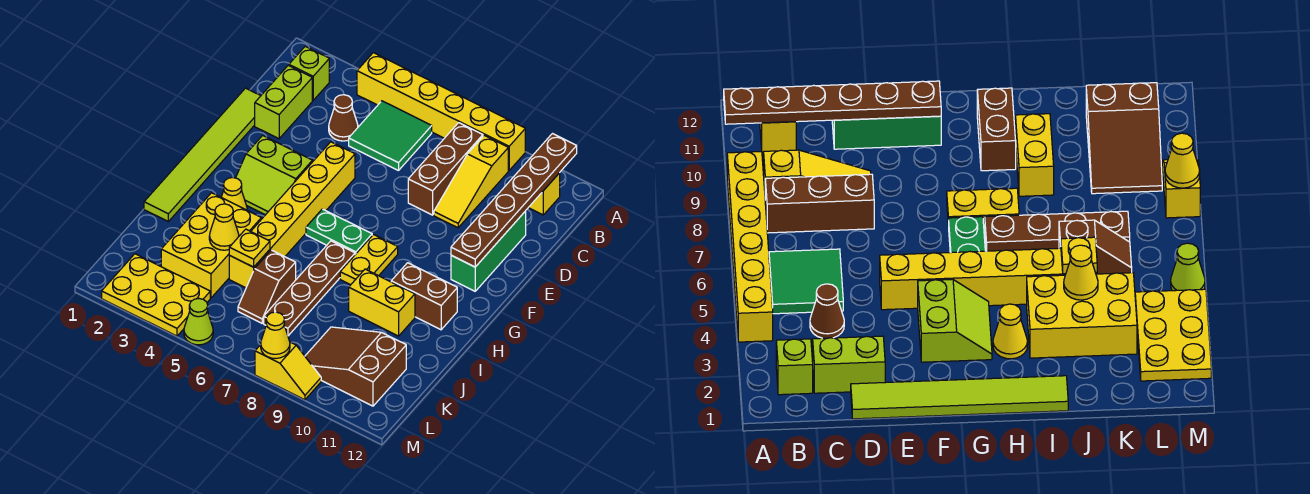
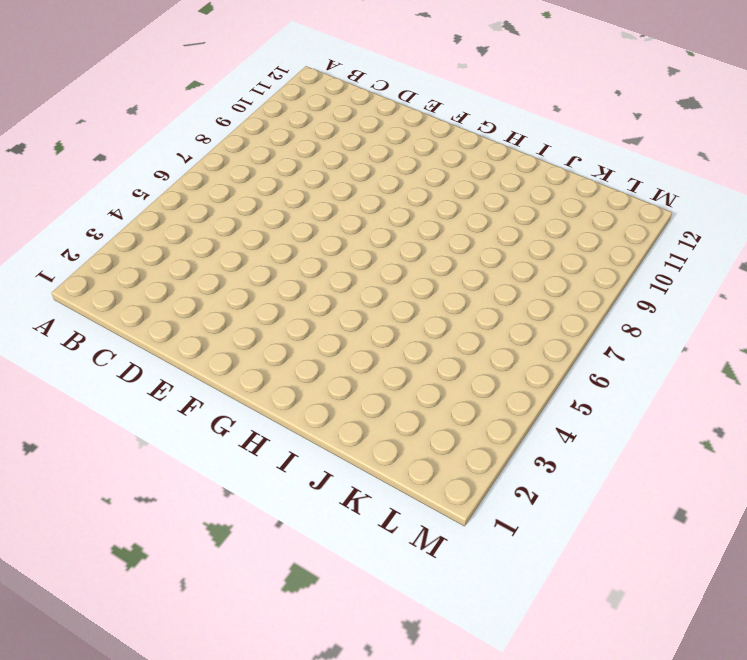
none -> yellow 1x6 brick [357,53,525,170]
none -> lime 1x1 brick [289,46,329,100]
none -> green 2x2 tile [349,101,432,171]

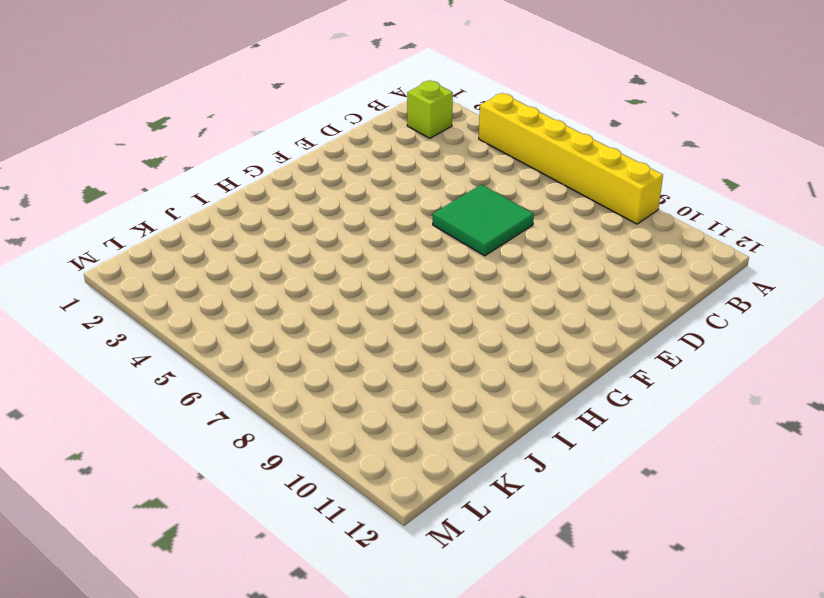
green 2x2 tile [433,184,534,256] -> green 2x2 tile moved to [349,101,432,171]
none -> brown 1x3 brick [408,123,483,215]
none -> yellow 1x3 slope [434,135,508,228]
none -> yellow 1x1 brick [528,173,560,215]

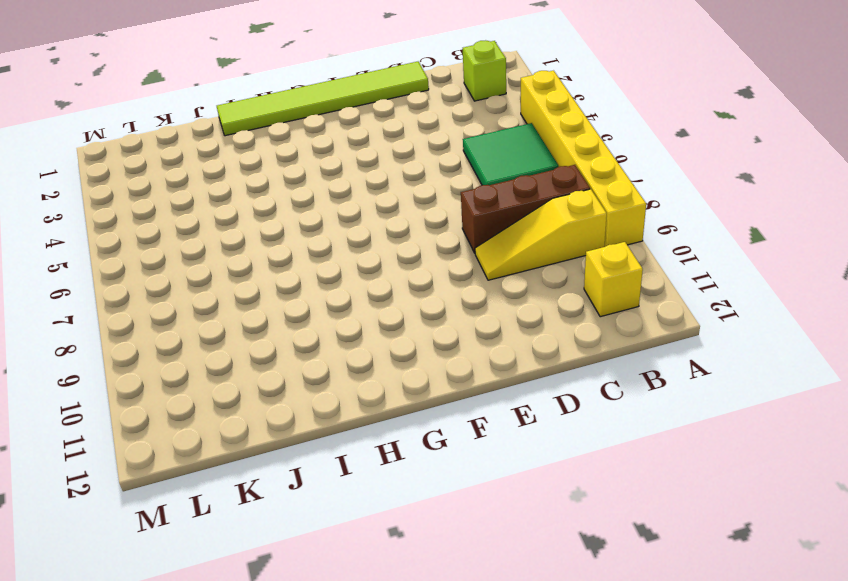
none -> lime 1x2 brick [255,66,312,139]
none -> brown 1x1 cone [329,95,358,141]
none -> green 1x3 brick [451,211,526,291]

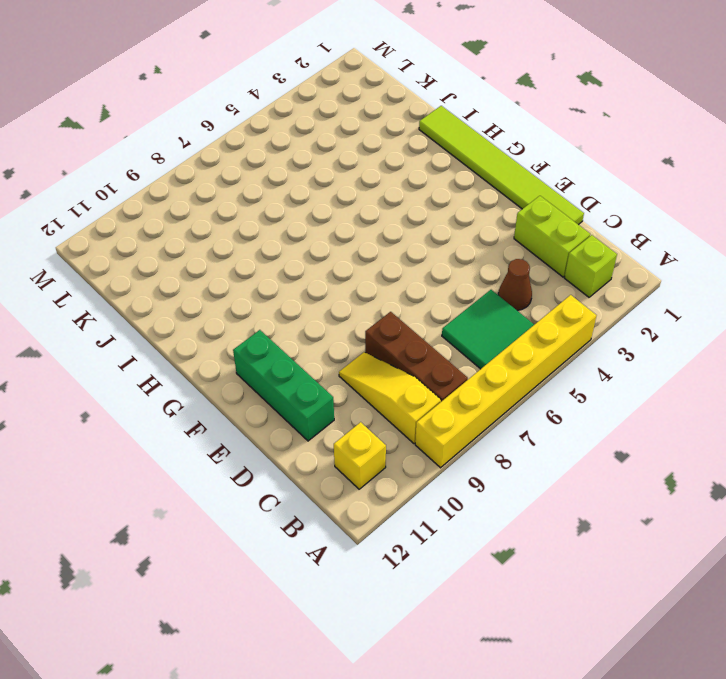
none -> yellow 1x6 brick [229,142,355,288]
none -> lime 2x2 slope [236,135,312,215]
none -> green 1x2 plate [306,209,372,255]

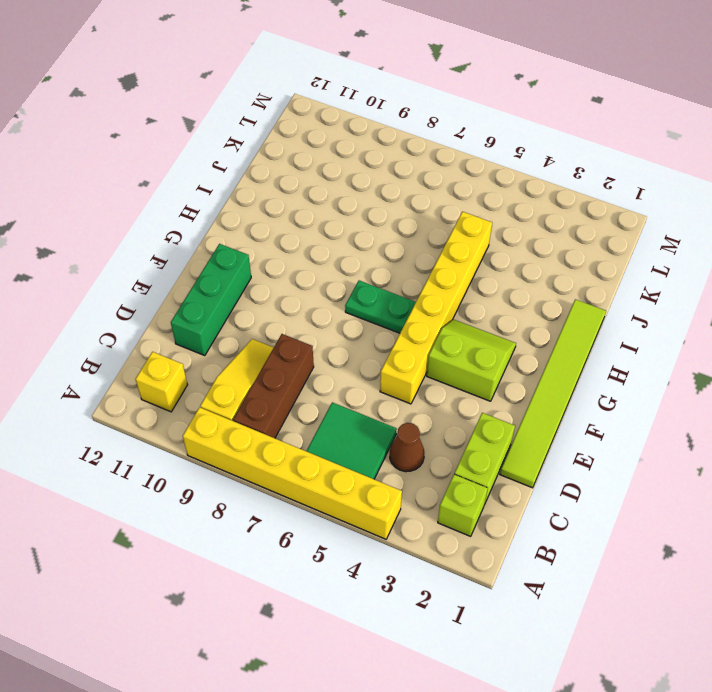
none -> yellow 1x2 plate [340,235,398,285]
none -> yellow 1x1 cone [221,178,247,210]
none -> brown 1x4 plate [264,241,355,336]

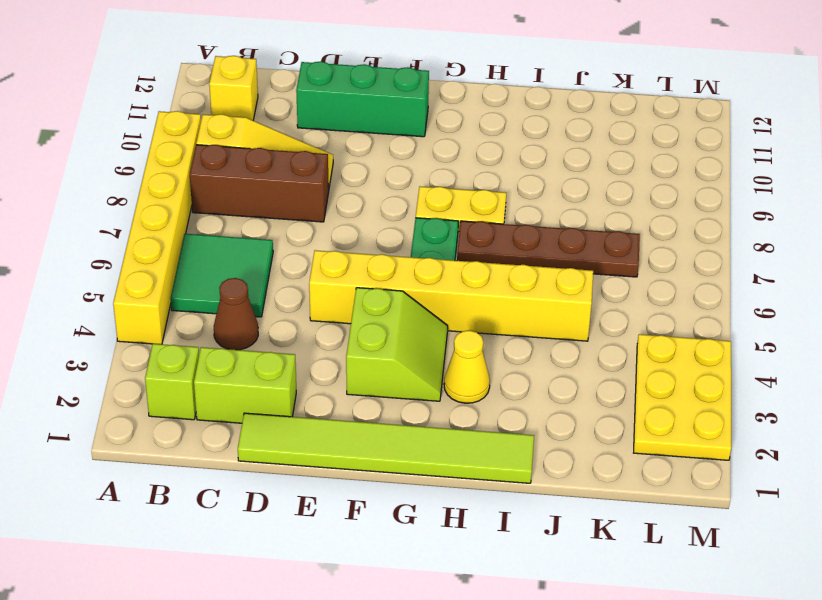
none -> brown 1x2 brick [391,263,457,330]
none -> yellow 2x3 brick [161,193,261,298]
none -> yellow 1x2 brick [349,269,415,336]

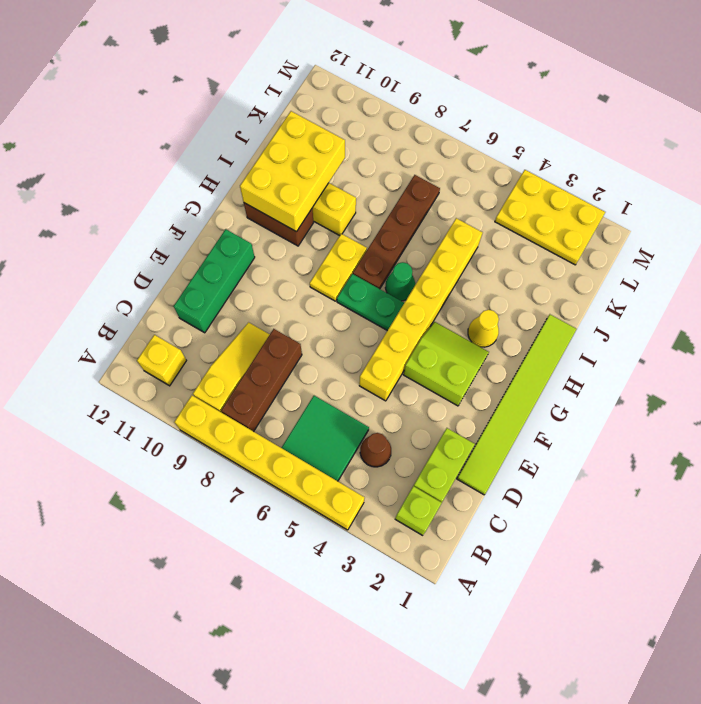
green 1x1 cone [385,262,415,301] -> none
yellow 2x3 brick [240,111,345,232] -> yellow 2x3 brick moved to [161,193,261,298]
none -> brown 1x2 slope [238,250,296,323]
none -> brown 2x3 slope [305,327,406,406]
none -> lime 1x1 cone [184,299,213,345]

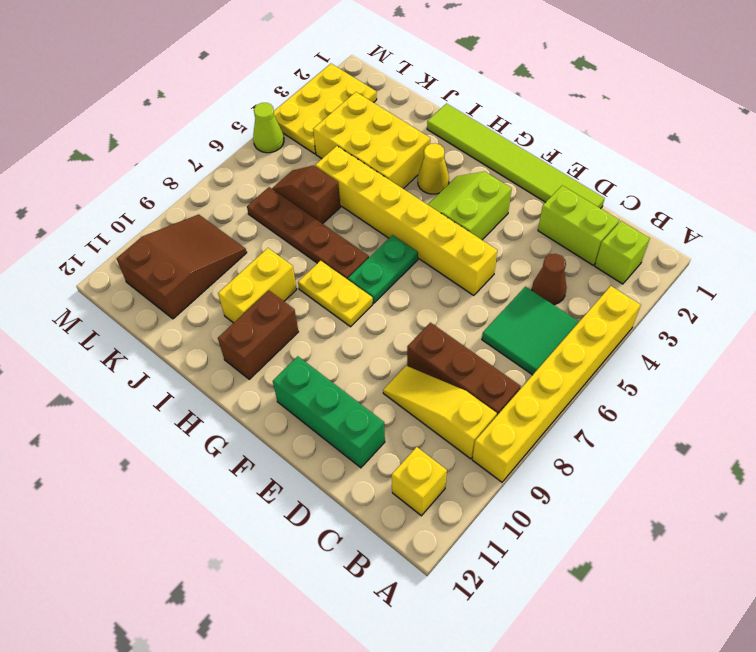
none -> yellow 1x2 slope [255,342,321,400]
none -> brown 1x6 plate [451,134,577,267]
none -> yellow 1x1 cone [209,204,239,250]

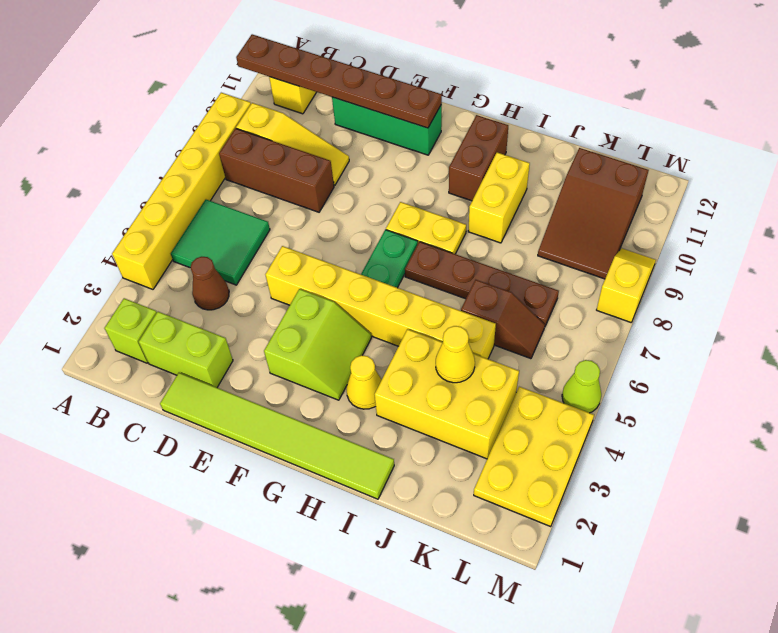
none -> yellow 1x1 plate [229,229,270,267]
none -> yellow 1x1 cone [261,312,290,358]

